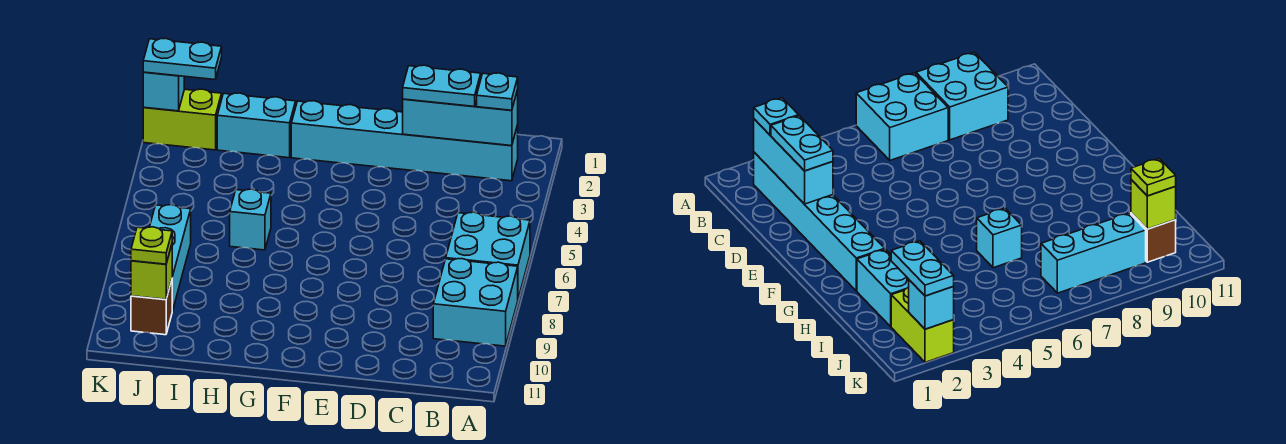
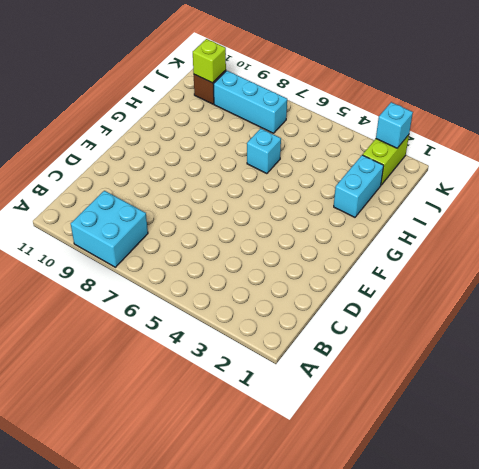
none -> cyan 2x2 brick [446,212,530,298]
none -> cyan 1x6 brick [291,101,518,181]
none -> cyan 1x3 brick [403,90,518,146]

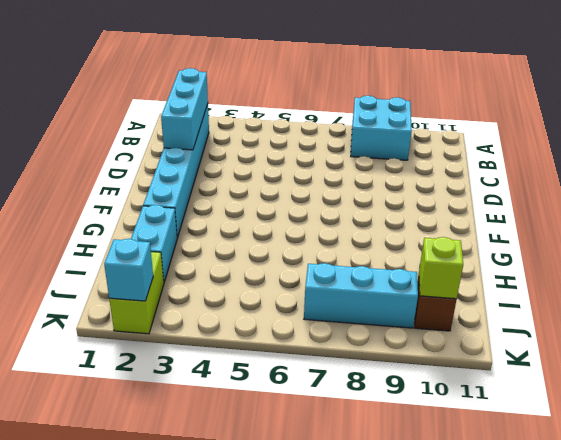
none -> cyan 2x2 brick [446,212,530,298]
none -> cyan 1x1 brick [230,189,271,250]
none -> cyan 1x1 plate [477,73,518,110]

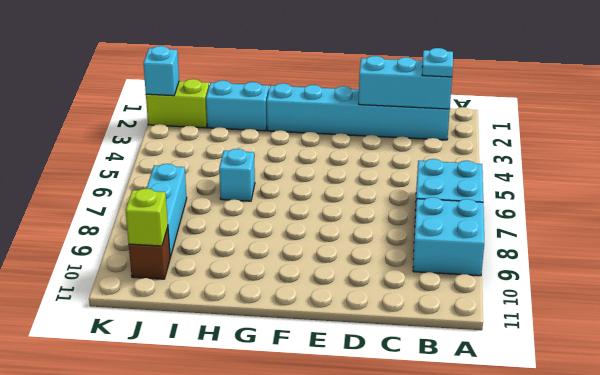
none -> cyan 1x2 plate [403,65,481,106]
none -> cyan 1x2 plate [143,38,222,80]
none -> lime 1x1 plate [131,227,172,264]

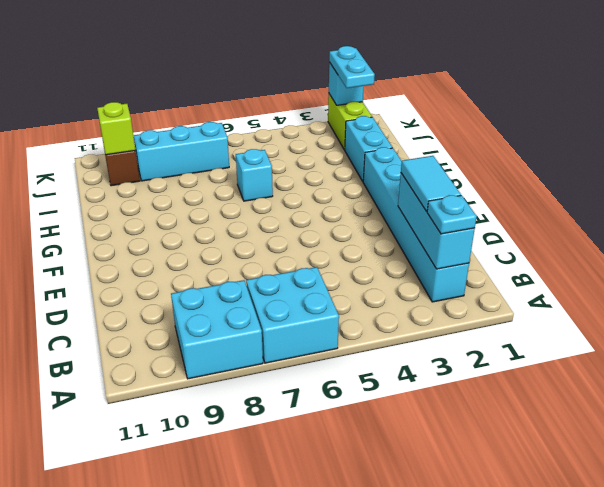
cyan 1x2 tile [401,156,461,212] -> cyan 1x2 plate [403,65,481,106]
none -> lime 1x1 plate [131,227,172,264]

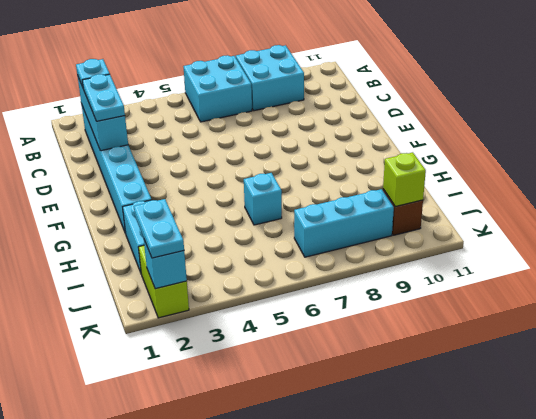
none -> lime 1x1 plate [131,227,172,264]

